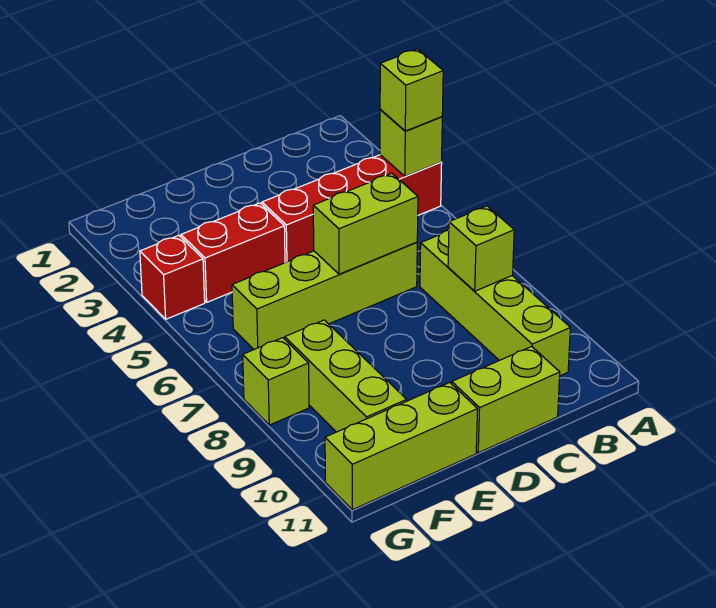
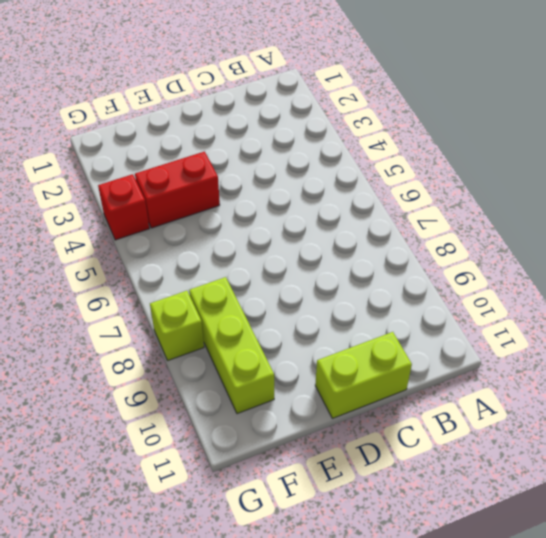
none -> red 1x4 brick [262,155,442,263]
none -> lime 1x4 brick [420,230,570,376]
none -> lime 1x4 brick [232,242,417,349]

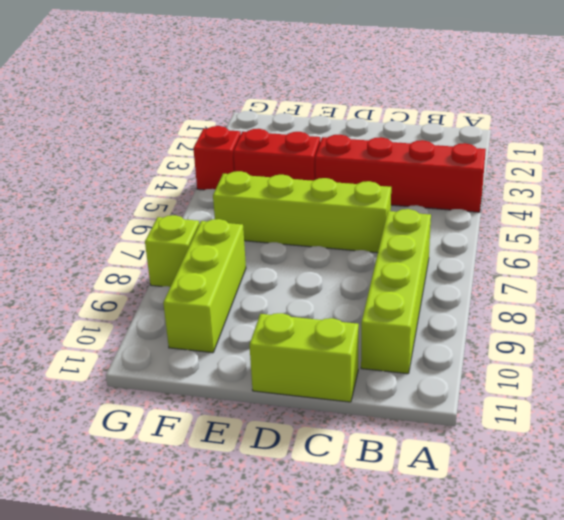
none -> lime 1x3 brick [325,382,478,510]
none -> lime 1x1 brick [380,109,442,176]
none -> lime 1x1 brick [448,206,514,291]

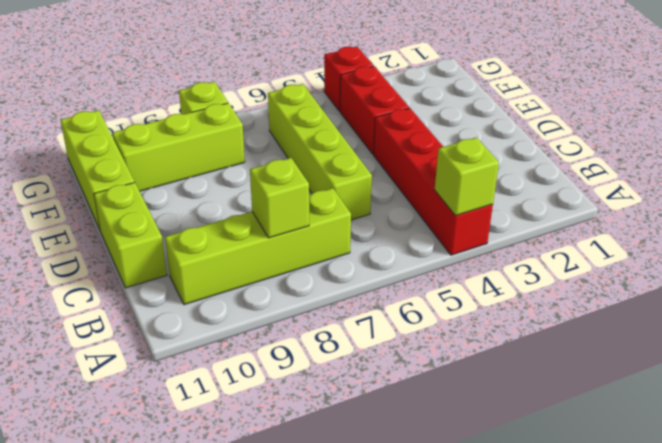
none -> lime 1x2 brick [313,173,418,274]
none -> lime 1x1 brick [380,49,443,131]

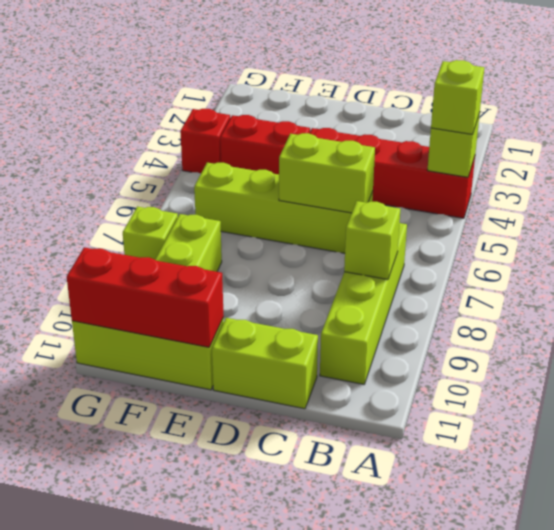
red 1x3 brick [67,247,224,347] -> none

